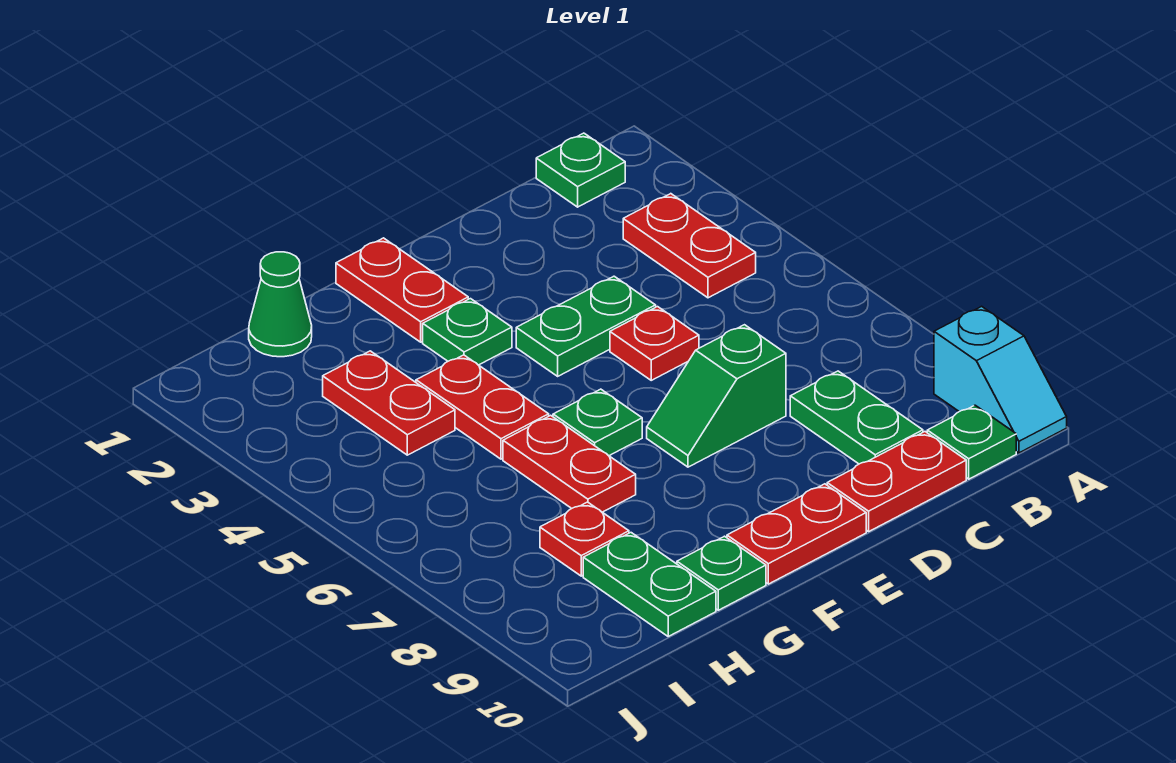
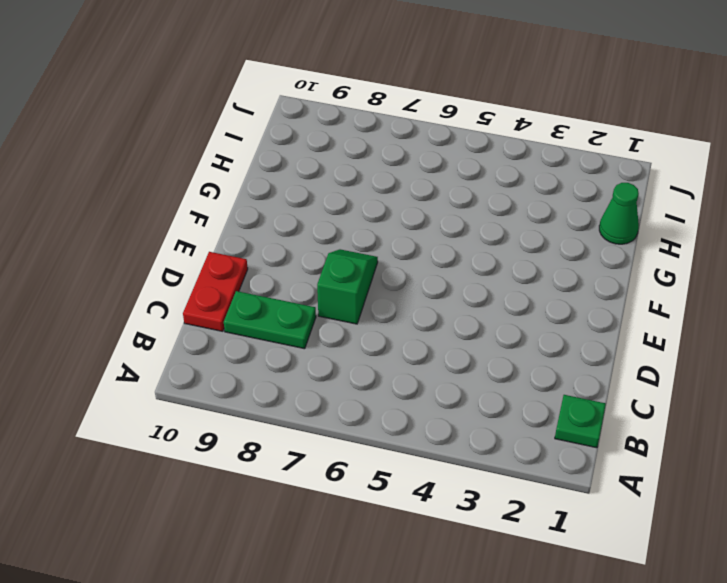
none -> cyan 1x2 slope [934,306,1067,453]
none -> red 1x2 plate [623,194,756,298]
none -> green 1x1 plate [927,405,1016,479]

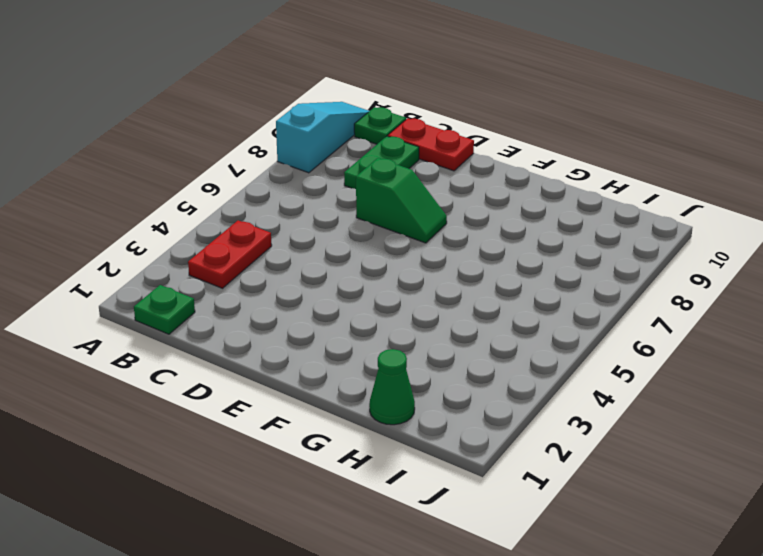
cyan 1x3 slope [276,102,369,173] -> cyan 1x2 slope [934,306,1067,453]
none -> green 1x2 plate [516,276,656,376]
none -> red 1x1 plate [610,307,699,380]
none -> red 1x2 plate [727,484,866,584]

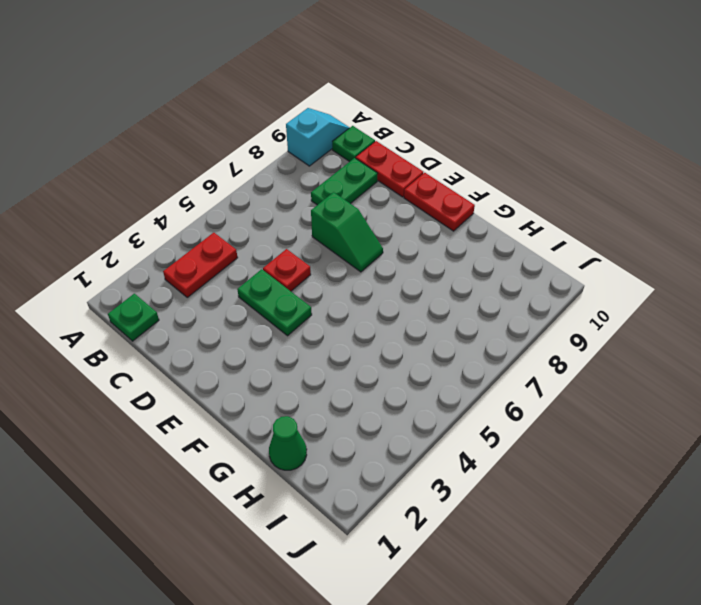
none -> red 1x2 plate [336,238,468,342]
none -> green 1x1 plate [423,299,512,365]
none -> green 1x1 plate [553,389,642,456]

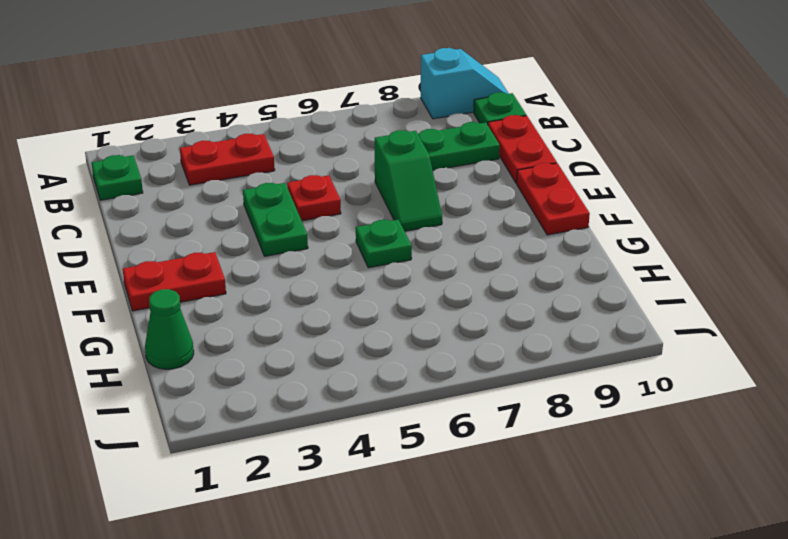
none -> green 1x1 plate [423,299,512,365]
none -> red 1x2 plate [416,355,549,459]
none -> red 1x2 plate [503,415,636,512]

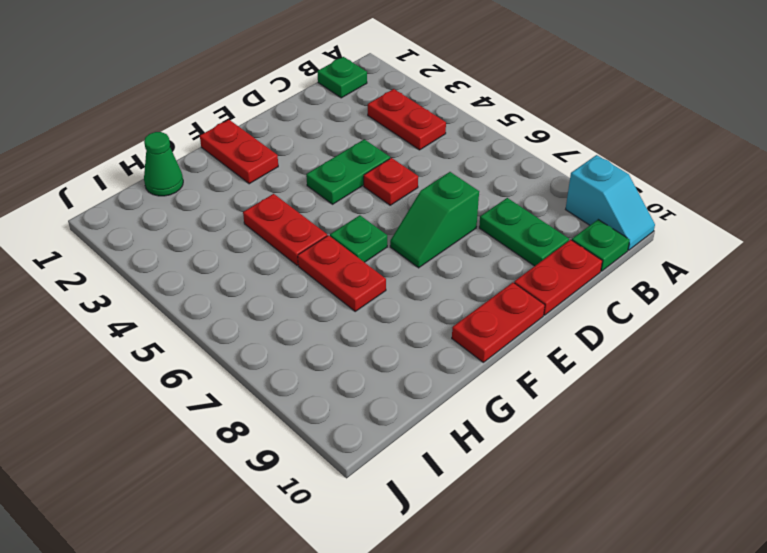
none -> green 1x1 plate [423,299,512,365]
none -> green 1x1 plate [677,536,766,610]
none -> red 1x2 plate [323,351,455,455]

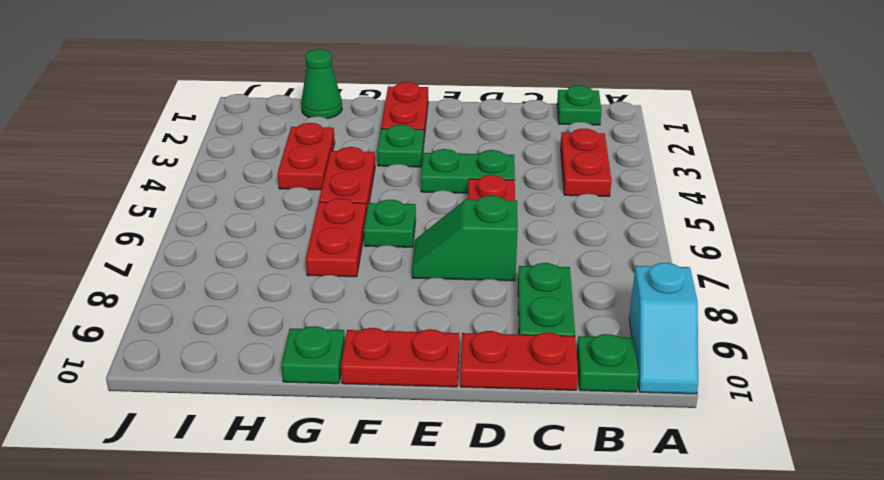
none -> red 1x1 plate [540,502,629,576]
none -> green 1x2 plate [583,533,716,636]

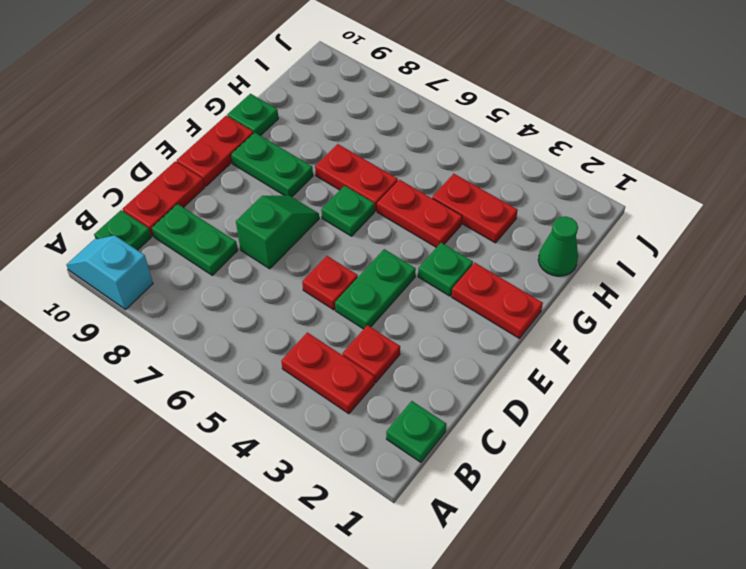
red 1x1 plate [342,325,400,383] -> red 1x1 plate moved to [540,502,629,576]
green 1x2 plate [231,132,313,197] -> green 1x2 plate moved to [583,533,716,636]

